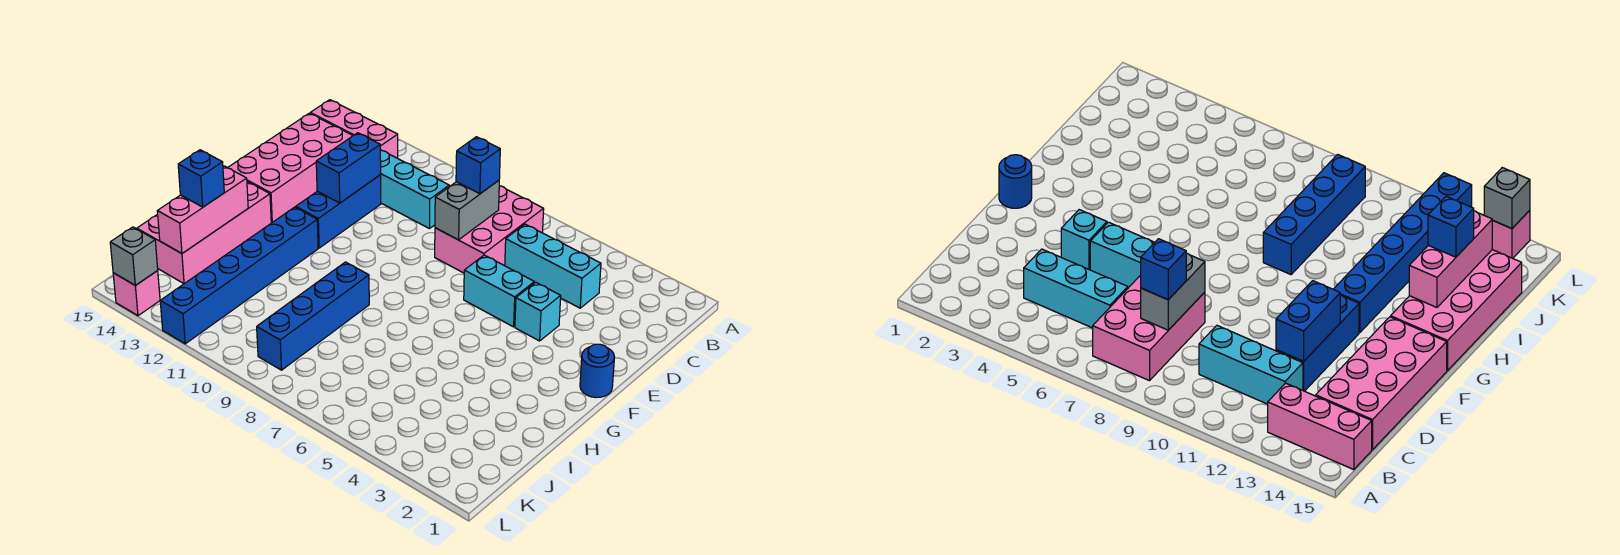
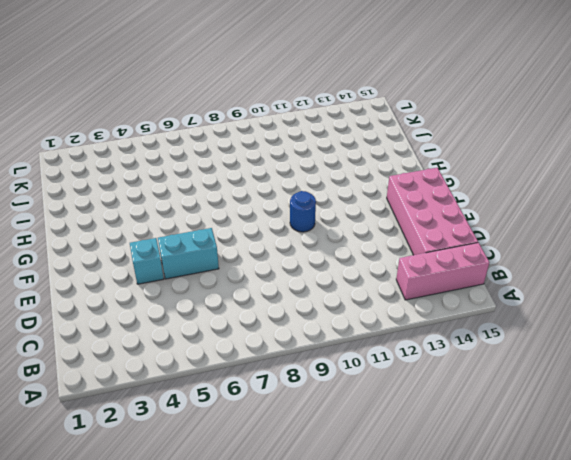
blue 1x1 round brick [290,191,316,232] -> blue 1x1 round brick moved to [580,344,614,398]
none -> pink 2x3 brick [435,186,544,273]
none -> cyan 1x3 brick [505,224,601,308]
none -> cyan 1x3 brick [380,150,449,229]

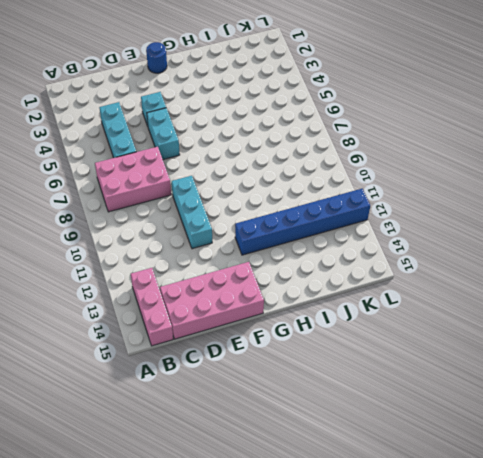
cyan 1x3 brick [172,176,212,249] -> cyan 1x3 brick moved to [380,150,449,229]
none -> blue 1x3 brick [296,175,381,248]
none -> pink 2x4 brick [137,181,271,284]
none -> blue 1x4 brick [257,262,369,370]

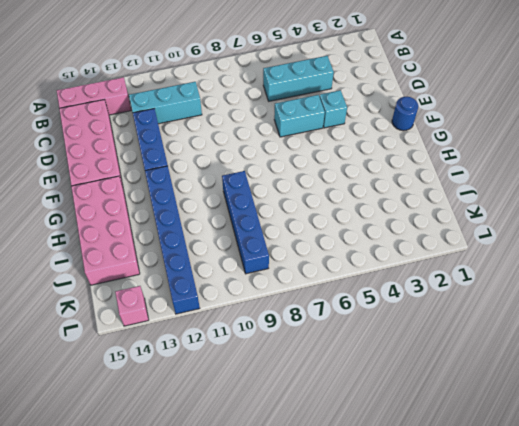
none -> pink 2x3 brick [435,186,544,273]
none -> grey 1x2 brick [435,180,499,240]
none -> blue 1x2 brick [316,133,381,203]

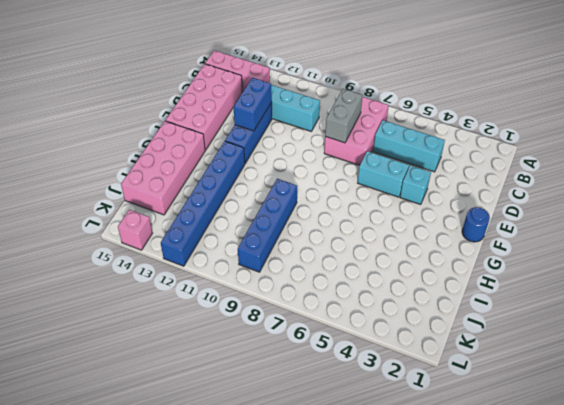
none -> pink 1x3 brick [157,166,248,254]
none -> grey 1x1 brick [110,227,158,285]
none -> blue 1x1 brick [456,137,500,194]

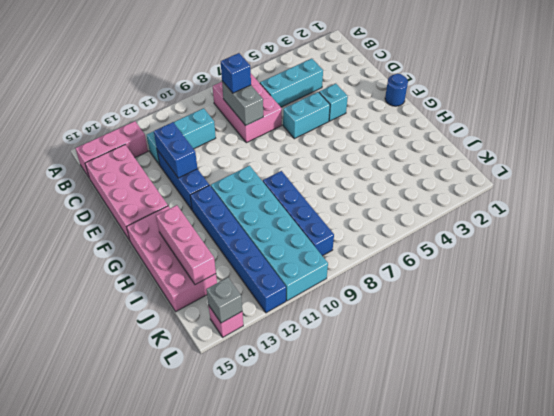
cyan 2x6 brick [211,166,328,301] -> none
none -> blue 1x1 brick [178,150,224,207]

